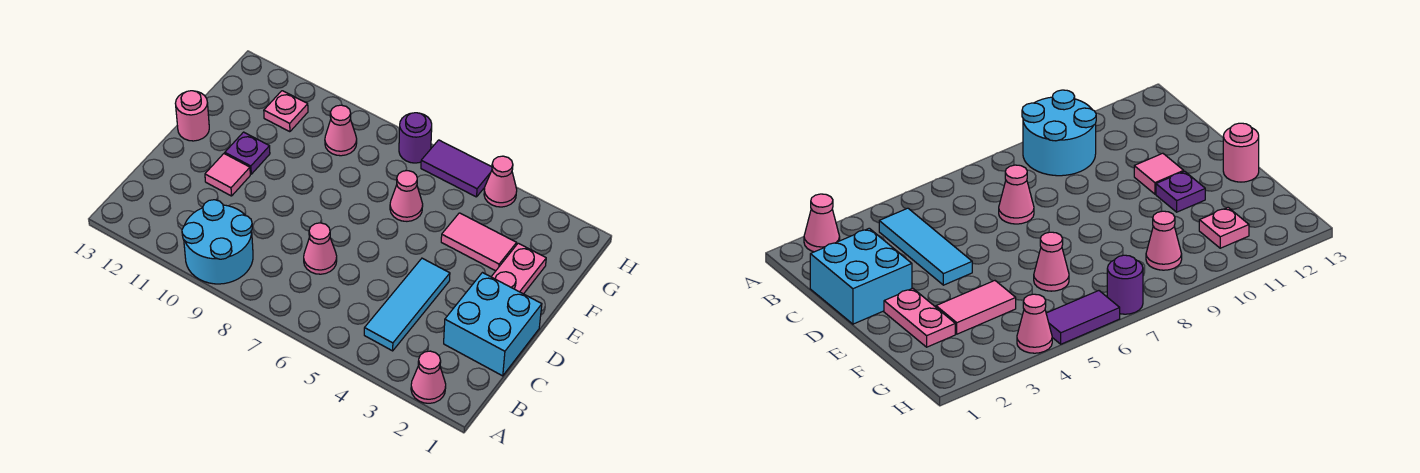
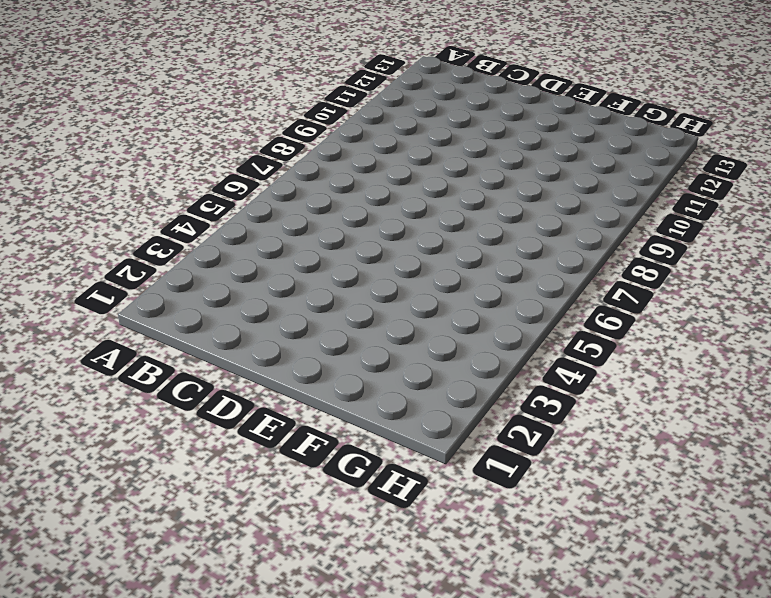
none -> pink 1x1 cone [411,351,446,403]
none -> cyan 2x2 round brick [182,200,253,284]
none -> cyan 1x3 tile [364,258,450,351]

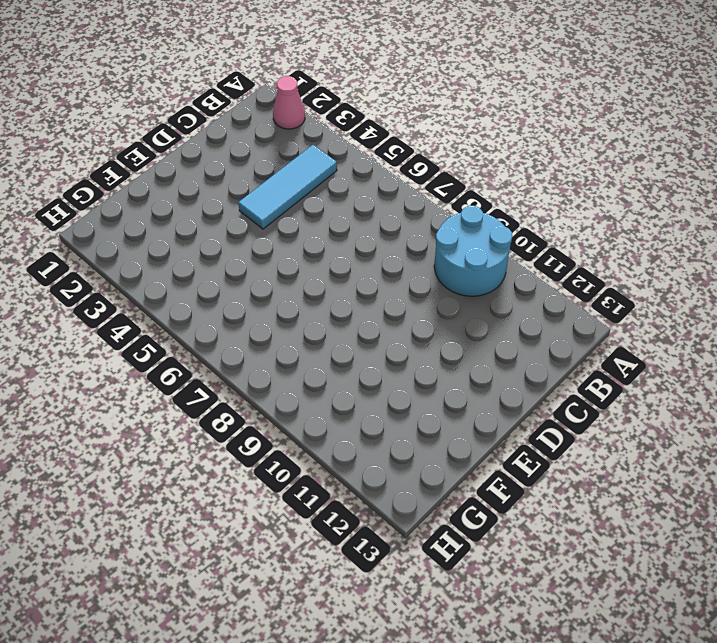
none -> cyan 2x2 brick [444,273,542,376]
none -> pink 1x1 cone [304,223,337,274]
none -> pink 1x1 tile [205,154,250,196]

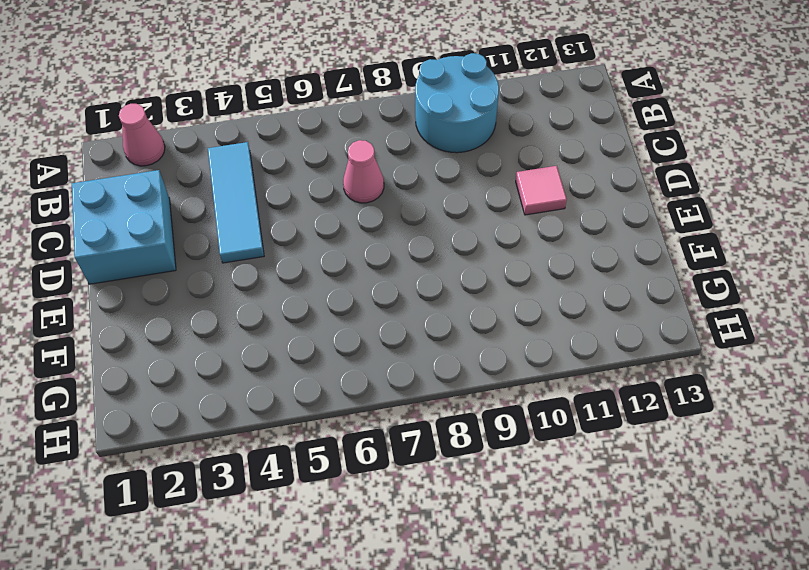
none -> pink 1x2 plate [491,243,546,294]
none -> purple 1x1 plate [225,132,270,174]
none -> pink 1x1 round brick [175,91,209,141]

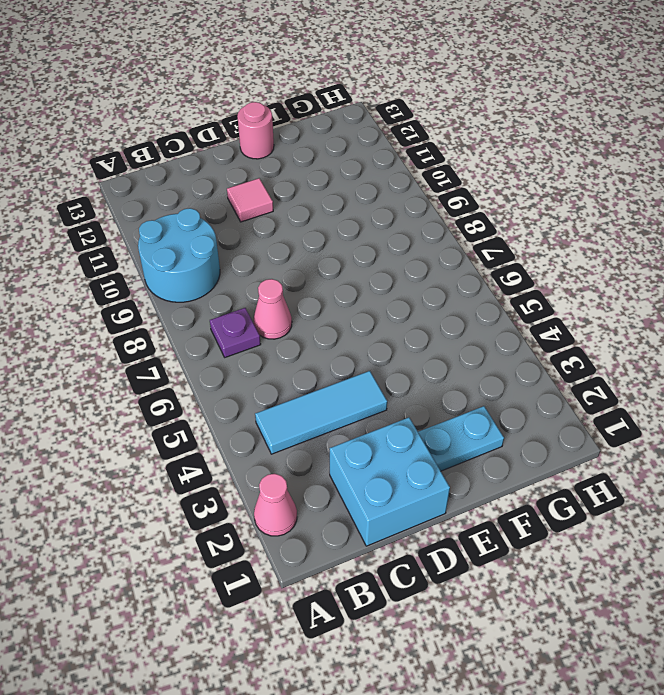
purple 1x1 plate [210,308,261,357] -> purple 1x1 plate moved to [225,132,270,174]
cyan 1x2 plate [418,406,504,471] -> pink 1x2 plate [491,243,546,294]
none -> pink 1x2 tile [441,213,517,271]
none -> pink 1x1 cone [390,171,423,221]
none -> pink 1x1 cone [325,105,357,156]

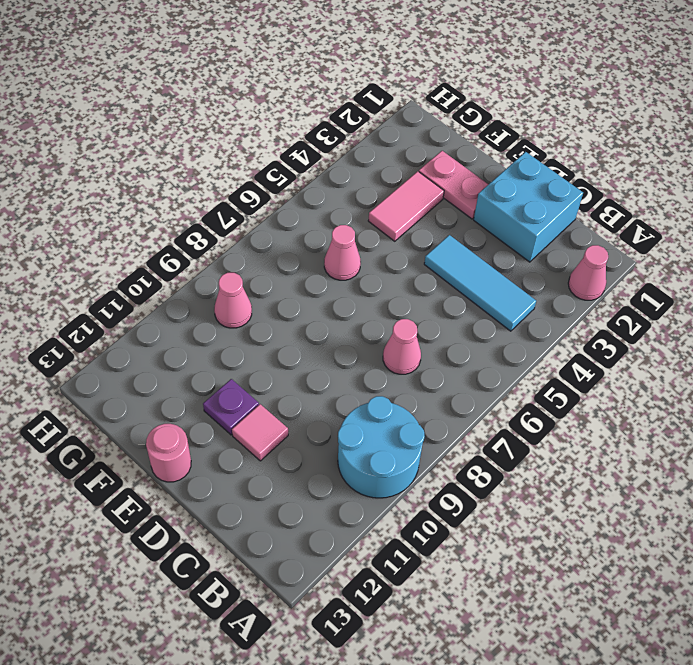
none -> pink 1x1 plate [264,91,308,132]
none -> pink 1x1 cone [484,156,517,207]
none -> purple 1x2 tile [421,140,492,197]

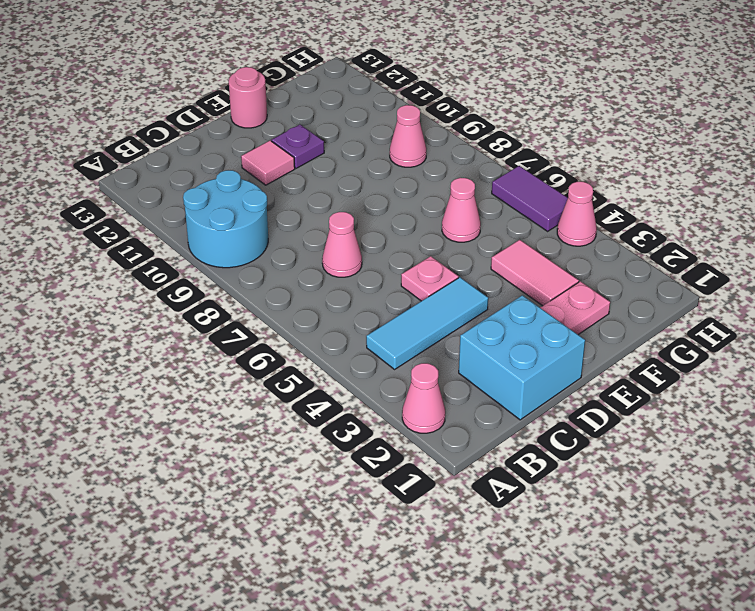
pink 1x1 plate [401,256,458,301] -> pink 1x1 plate moved to [264,91,308,132]
none -> purple 1x1 round brick [399,113,432,163]

